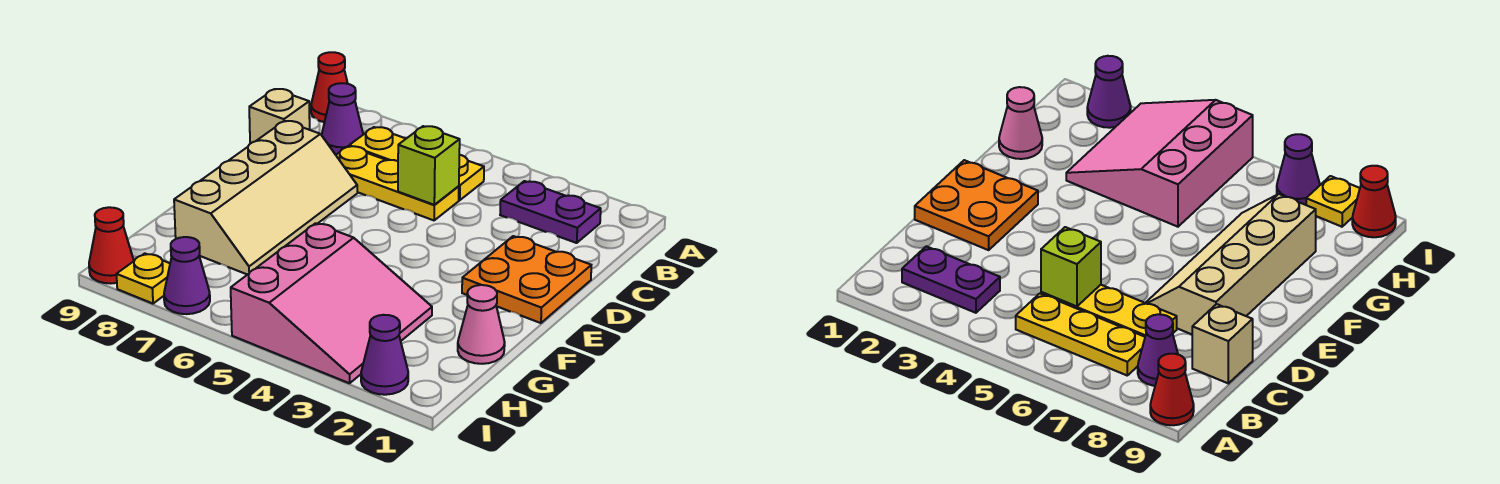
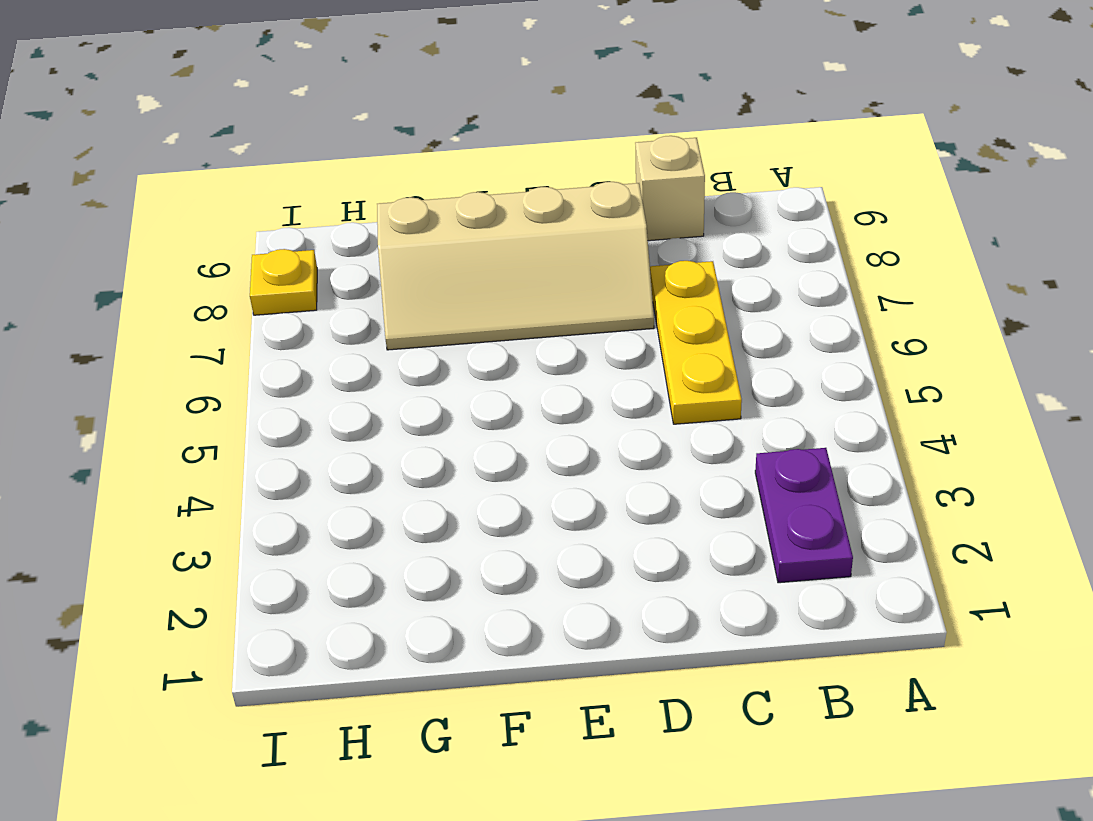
none -> red 1x1 cone [311,52,348,122]
none -> yellow 1x3 plate [349,127,484,200]
none -> purple 1x1 cone [322,83,363,155]

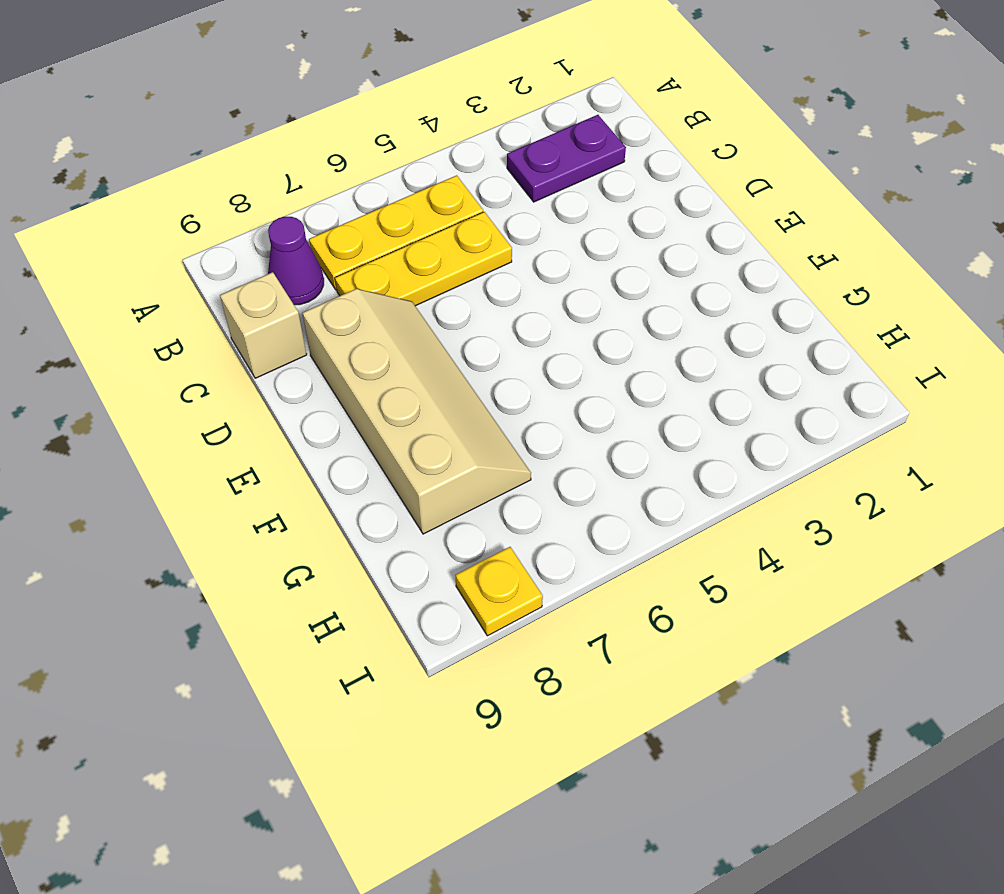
none -> red 1x1 cone [311,52,348,122]
none -> orange 2x2 plate [462,236,591,323]
none -> pink 1x1 cone [458,285,505,364]

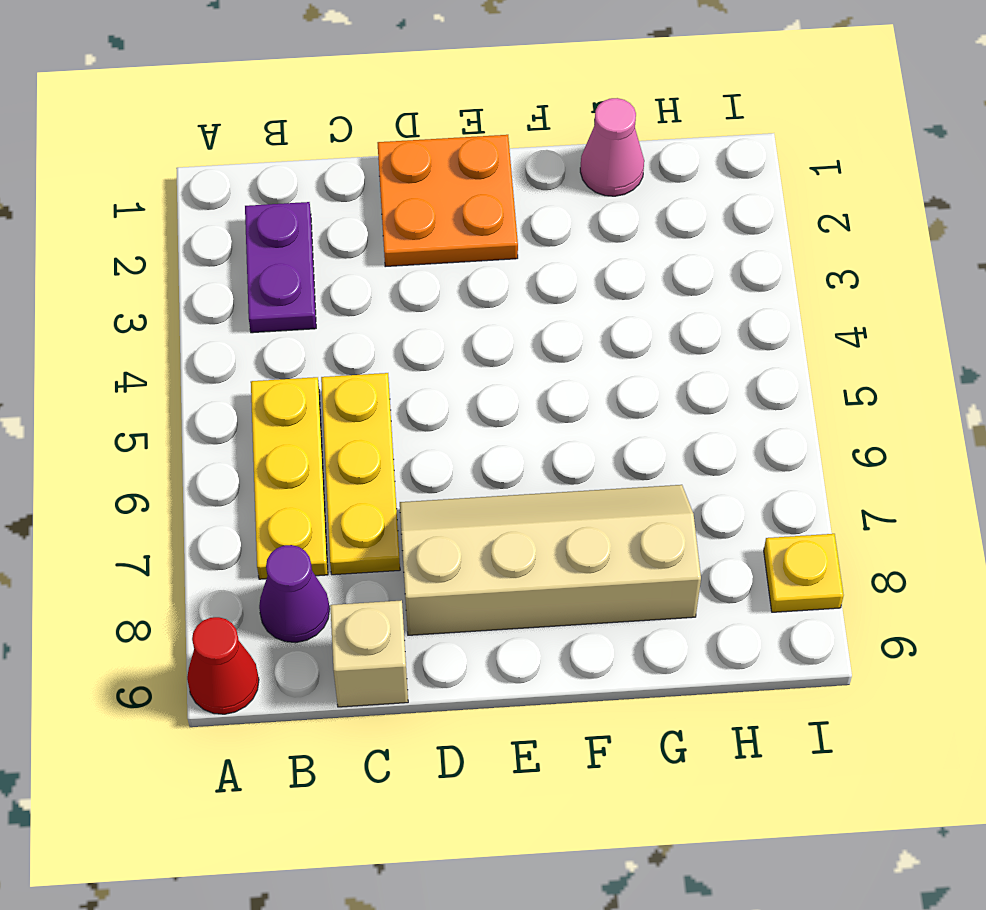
none -> pink 3x3 slope [231,223,432,383]
none -> purple 1x1 cone [361,315,408,395]
none -> purple 1x1 cone [164,237,210,314]

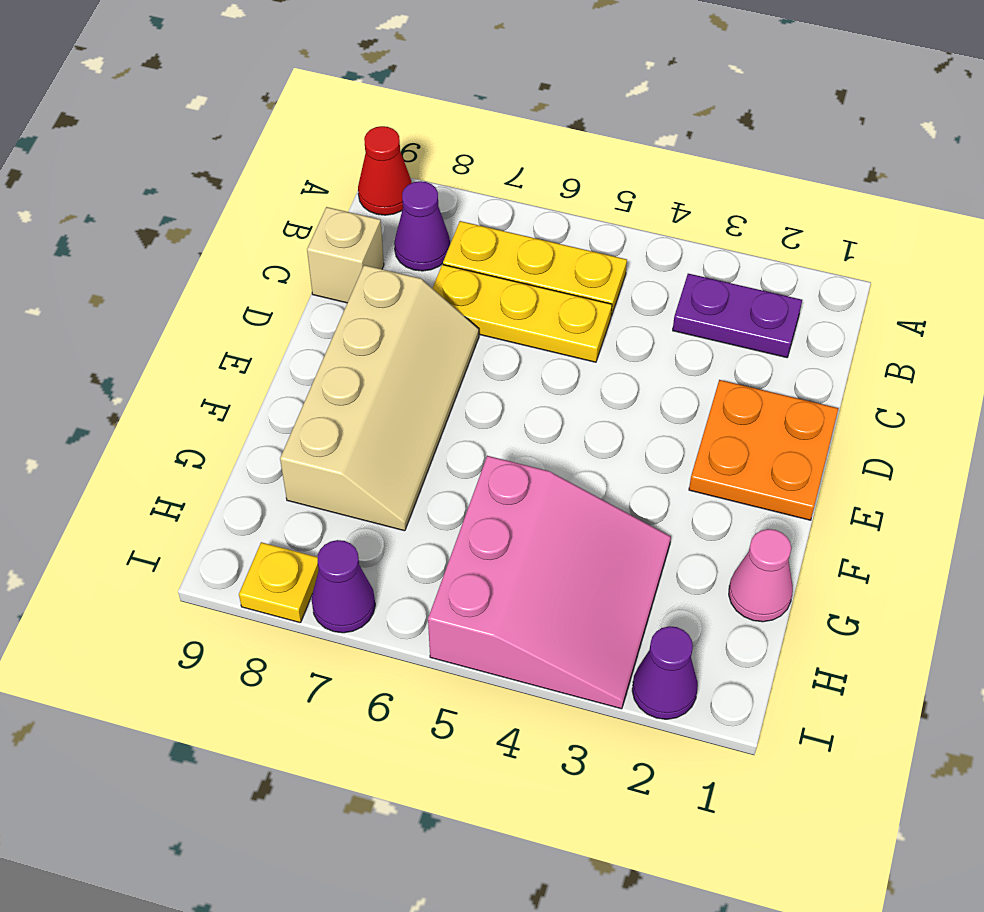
none -> red 1x1 cone [89,207,134,284]
none -> lime 1x1 brick [398,126,460,205]

